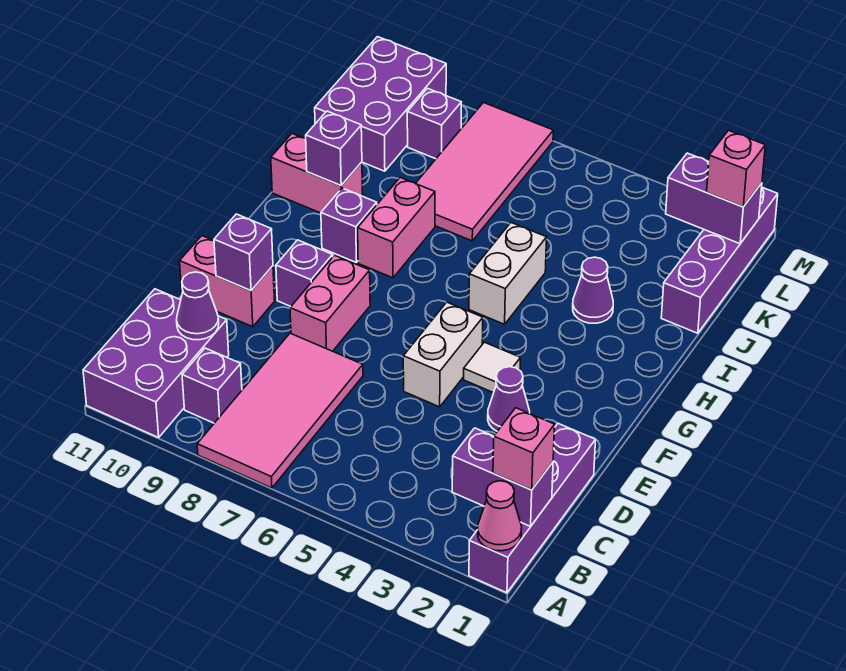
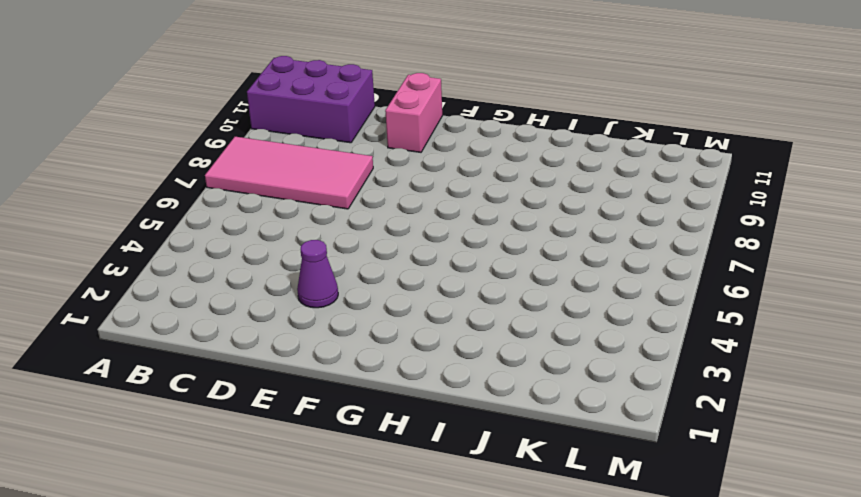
none -> purple 1x4 brick [469,424,596,593]
none -> purple 1x1 brick [182,348,242,423]
none -> white 1x2 brick [403,302,483,407]

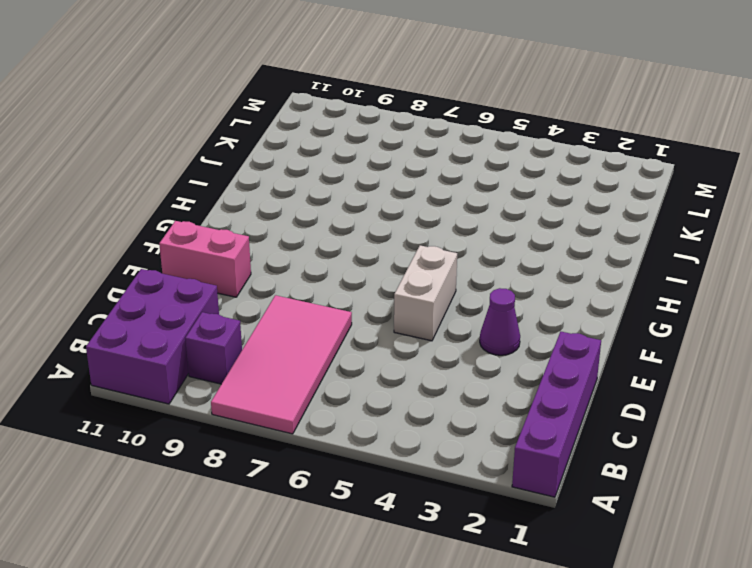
none -> pink 1x2 brick [290,255,370,351]
none -> white 1x1 tile [464,342,521,393]
none -> purple 1x1 brick [276,240,333,306]

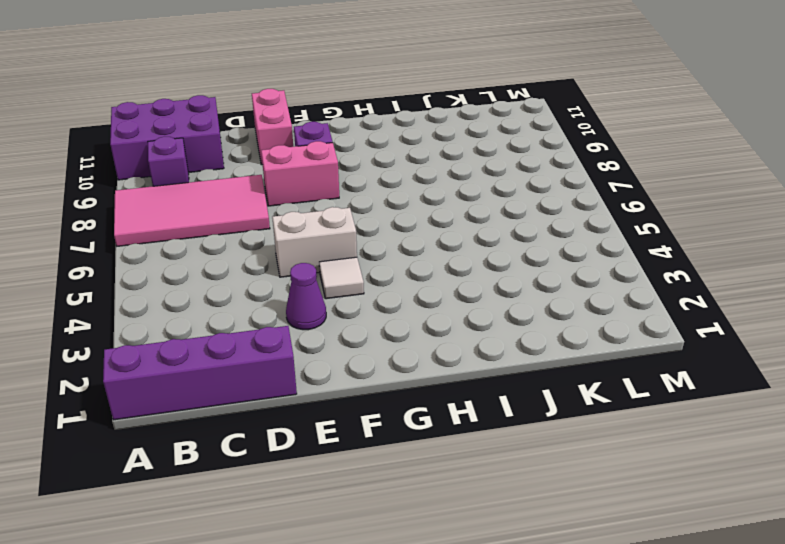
none -> white 1x2 brick [469,223,547,324]
none -> pink 1x2 brick [358,177,435,278]
none -> purple 1x1 brick [321,188,377,262]

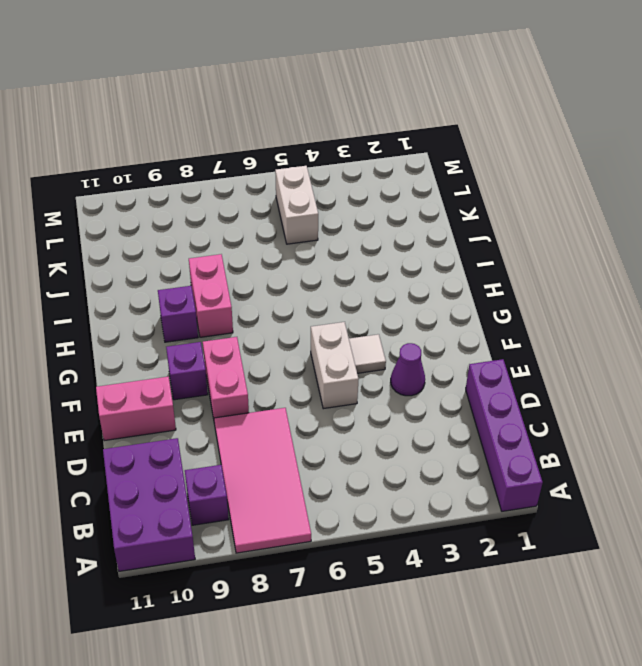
white 1x2 brick [275,166,318,244] -> white 1x2 brick moved to [469,223,547,324]
none -> purple 1x1 cone [573,257,613,323]
none -> pink 1x2 brick [271,134,363,213]
none -> purple 1x4 brick [661,187,778,333]

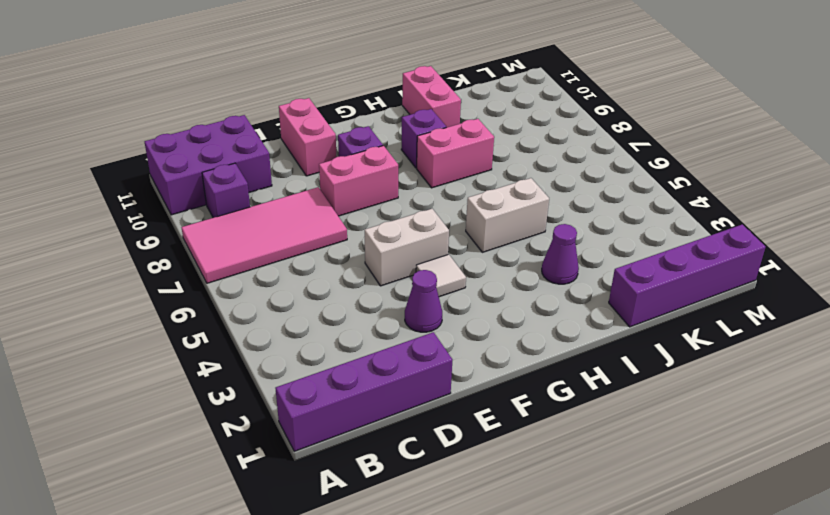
none -> pink 2x4 tile [415,103,553,241]
none -> purple 2x3 brick [315,37,446,171]
none -> purple 1x1 brick [407,88,461,159]

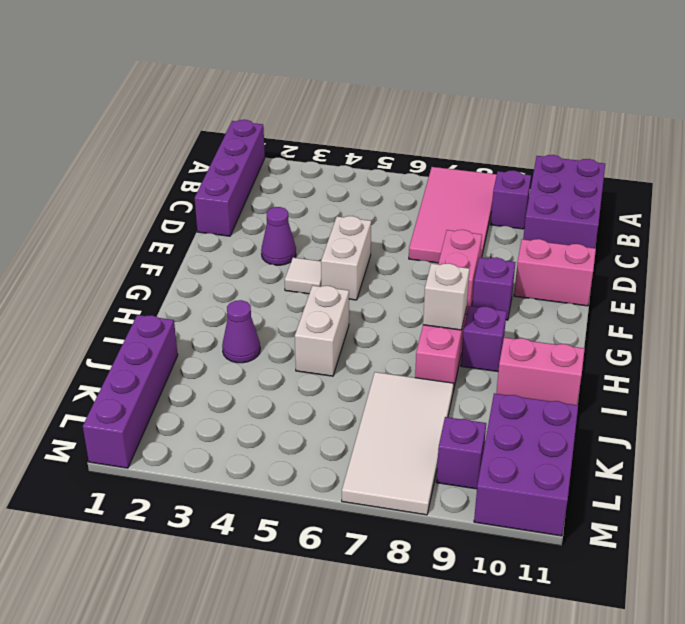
white 1x1 brick [423,263,469,330] -> none
white 2x4 tile [342,372,454,515] -> pink 2x4 tile [415,103,553,241]
none -> pink 1x1 cone [478,481,522,551]
none -> purple 1x2 brick [452,428,553,526]
none -> purple 1x1 cone [177,272,219,340]

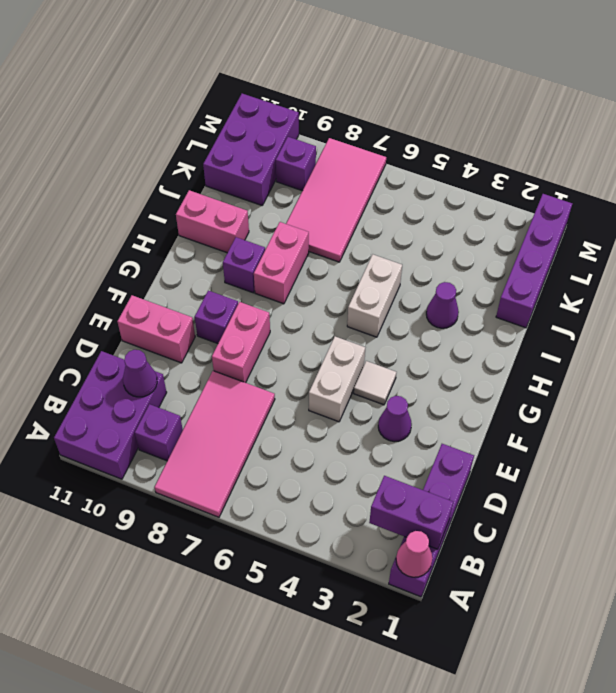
none -> purple 1x1 brick [214,214,273,291]
none -> purple 1x1 brick [306,111,362,185]
none -> purple 1x2 brick [666,153,762,244]

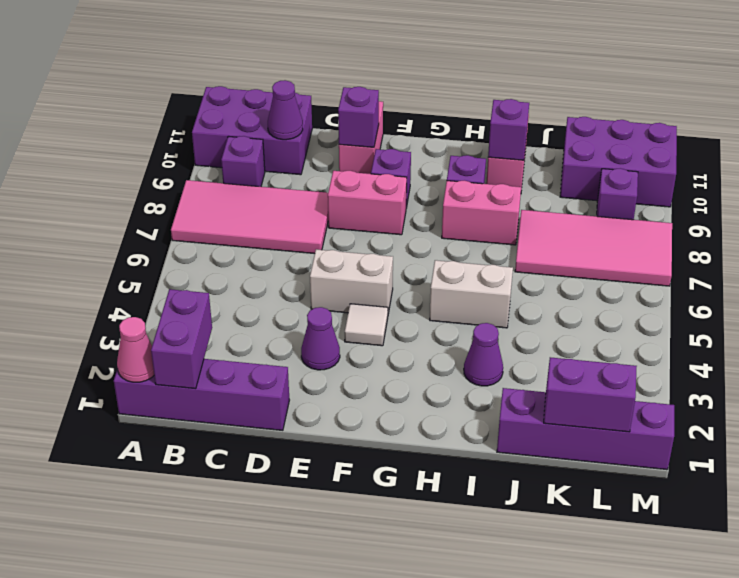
purple 1x2 brick [544,357,637,432] -> purple 1x2 brick turned to [666,153,762,244]
none -> pink 1x1 brick [493,408,555,490]
none -> pink 1x1 brick [707,131,765,207]

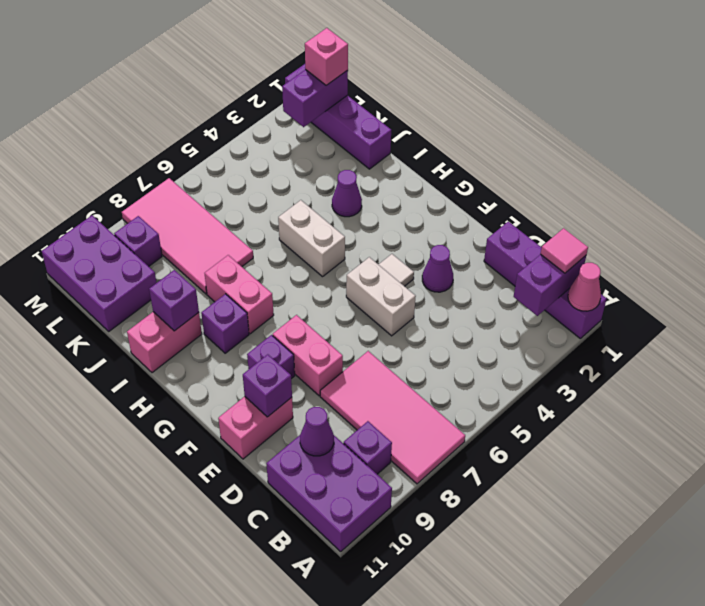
pink 1x1 tile [541,228,588,273] -> pink 1x1 brick [493,408,555,490]

